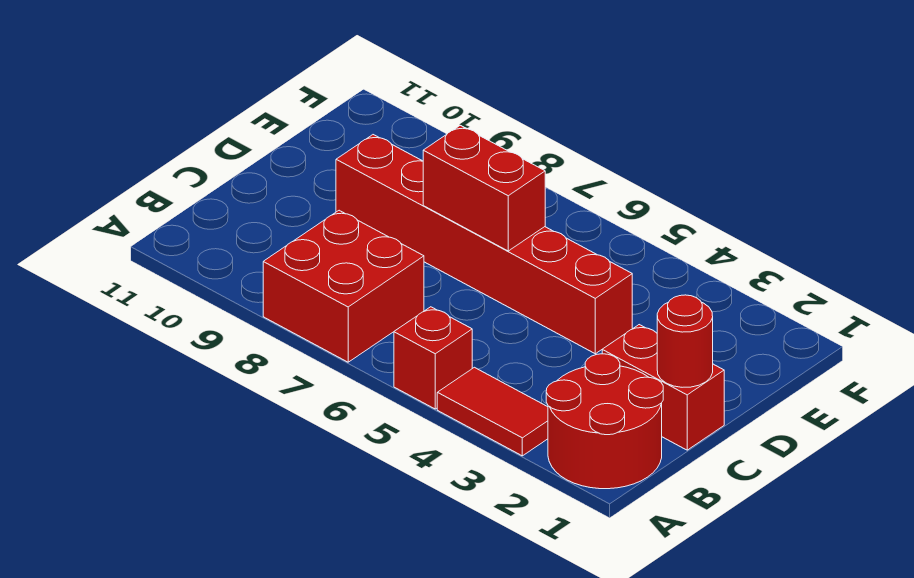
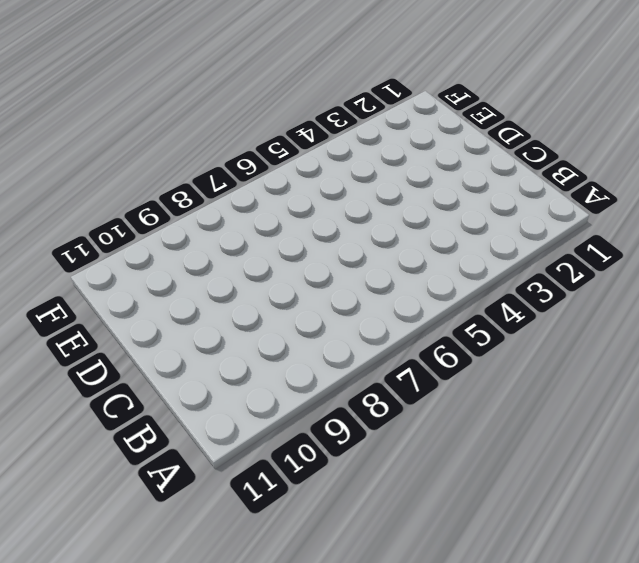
none -> red 2x2 round brick [546,354,663,489]
none -> red 1x2 tile [437,367,548,456]

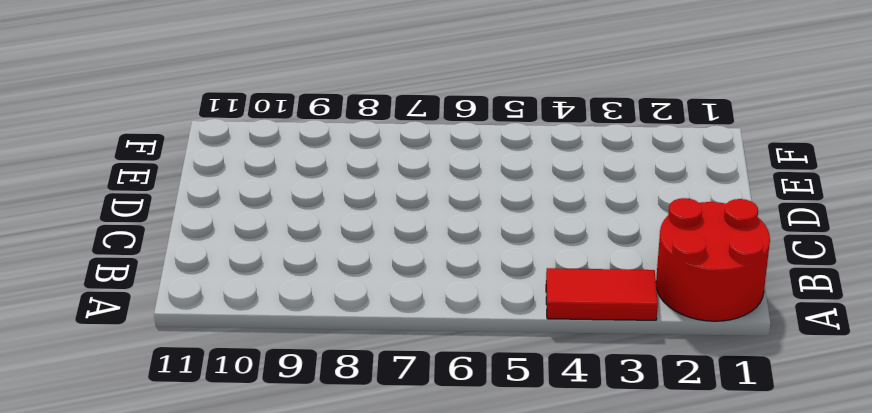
none -> red 1x1 brick [394,307,472,409]
none -> red 2x2 brick [263,210,424,362]

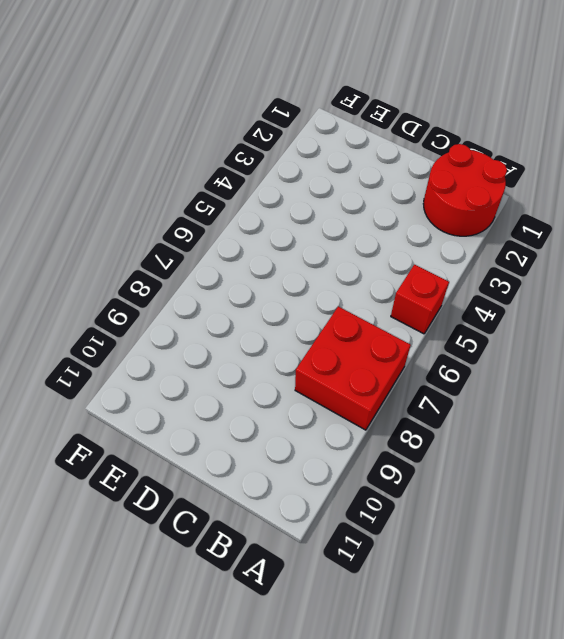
none -> red 1x2 tile [437,367,548,456]
none -> red 1x2 brick [602,325,724,450]

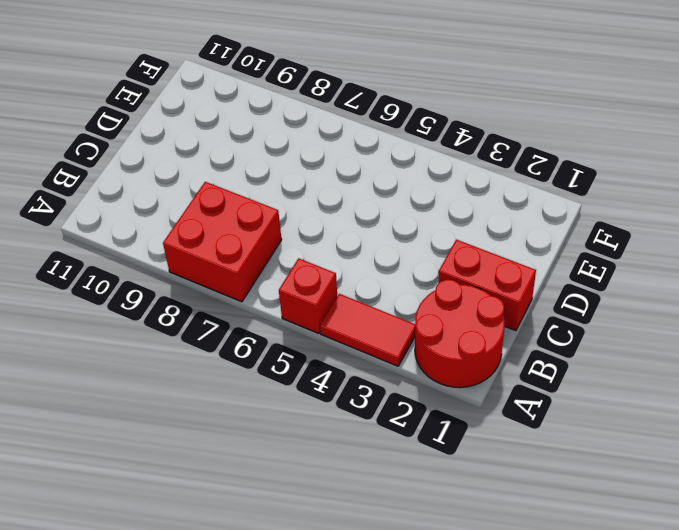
none -> red 1x6 brick [336,135,632,354]
none -> red 1x1 round brick [657,295,713,387]

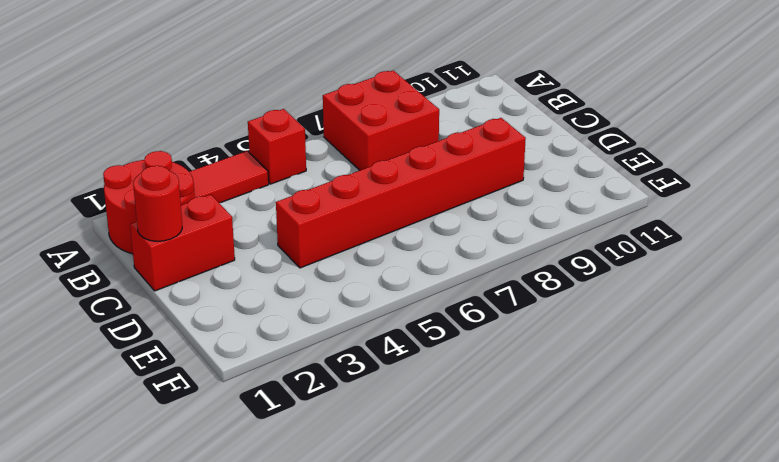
none -> red 1x2 brick [423,125,545,251]

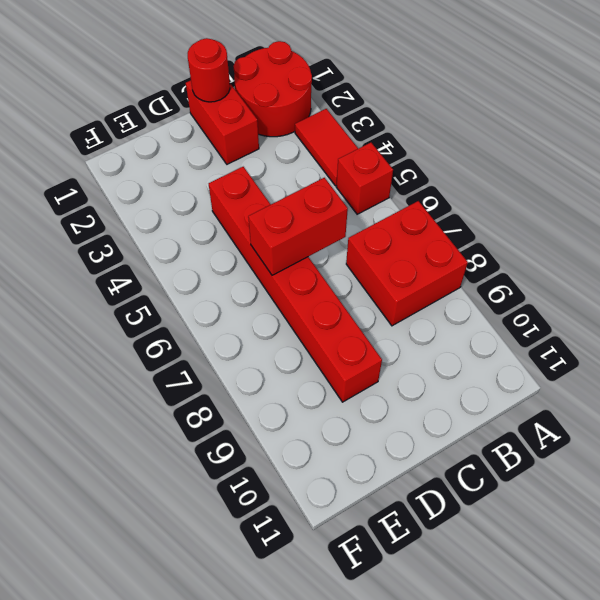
red 1x2 brick [248,178,348,275] -> red 1x2 brick turned to [423,125,545,251]

